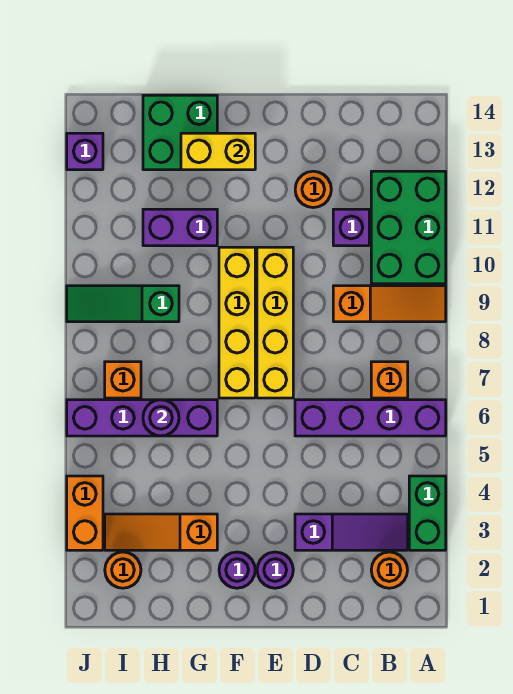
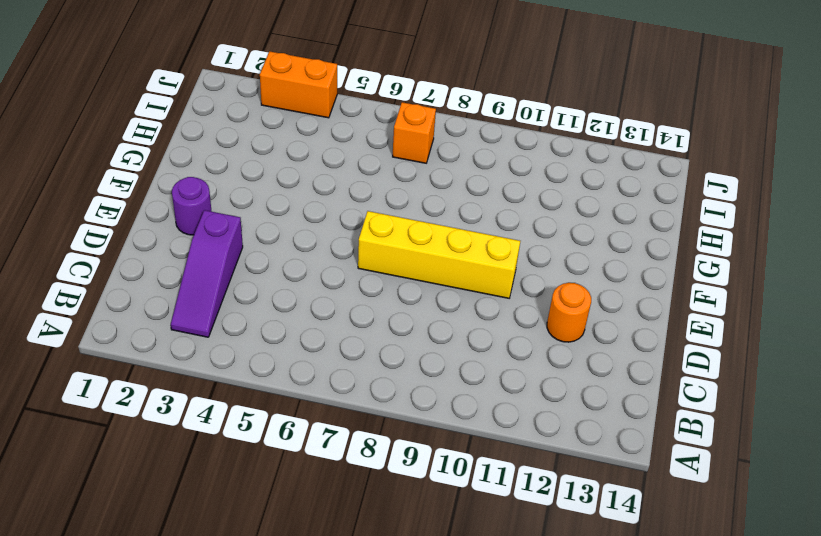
none -> green 1x2 brick [409,476,446,550]
none -> purple 1x4 brick [295,400,446,436]
none -> orange 1x3 slope [333,286,446,322]

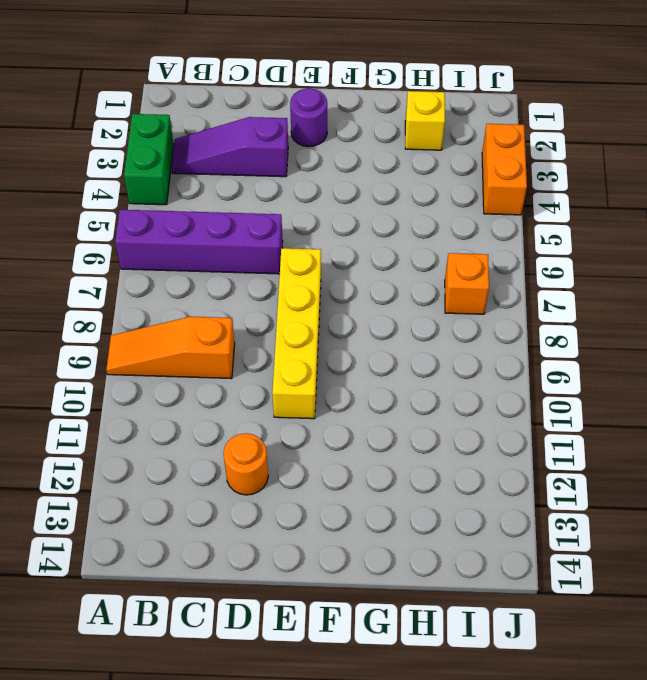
yellow 1x1 brick [405,91,445,150] -> none
none -> green 2x3 brick [371,171,446,284]
none -> orange 1x1 round brick [371,552,407,588]
none -> orange 1x1 brick [371,362,408,398]

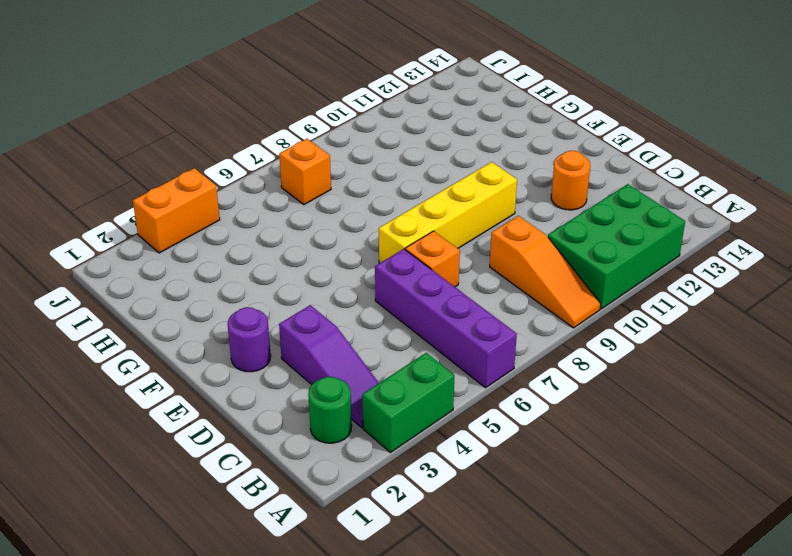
green 1x1 round brick [308,377,352,443] -> orange 1x1 round brick [371,552,407,588]
orange 1x1 brick [405,231,460,287] -> orange 1x1 brick moved to [371,362,408,398]
none -> purple 1x1 brick [333,209,369,246]
none -> purple 1x1 round brick [219,552,255,588]
none -> yellow 1x4 brick [219,247,255,398]

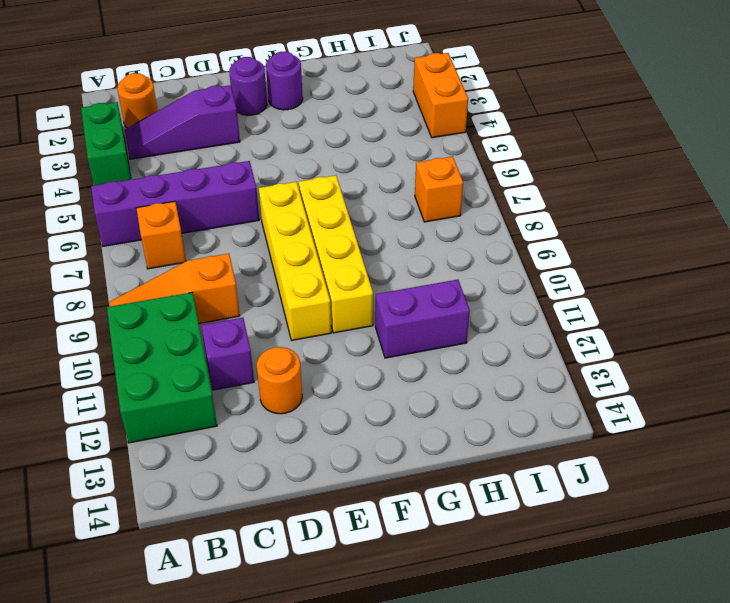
none -> orange 1x3 slope [105,514,217,550]
none -> purple 1x4 brick [67,400,217,436]
none -> green 2x2 brick [143,95,217,170]

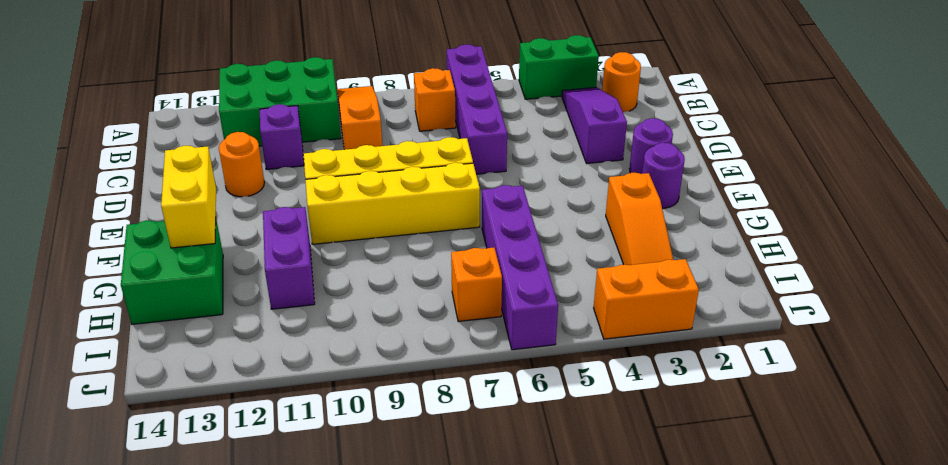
none -> green 1x3 slope [67,286,179,322]
none -> orange 1x1 round brick [105,552,141,588]
none -> purple 1x1 brick [67,133,103,170]

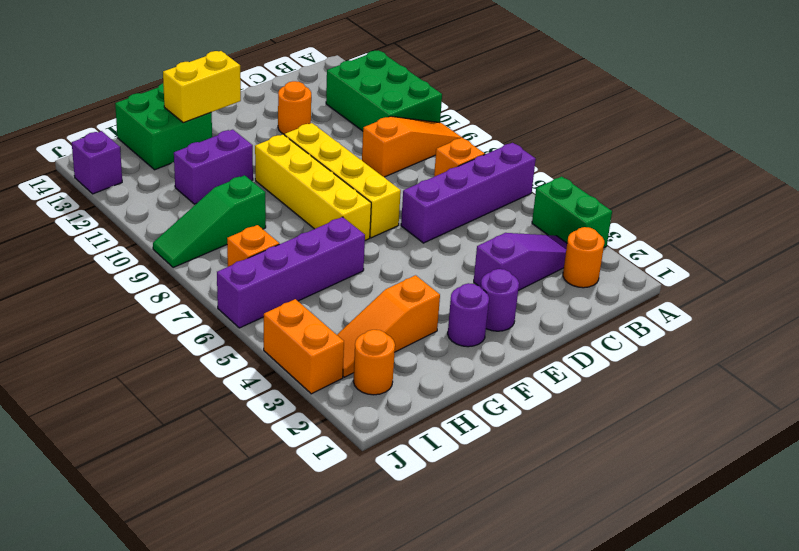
none -> purple 1x1 brick [333,209,369,246]
none -> purple 1x1 round brick [143,400,179,436]

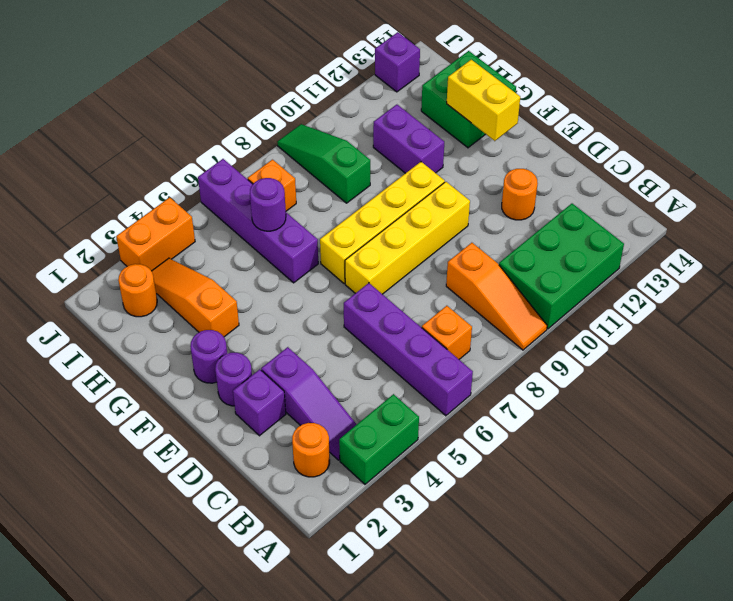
purple 1x1 brick [233,369,286,436] -> purple 1x1 brick moved to [333,209,369,246]

